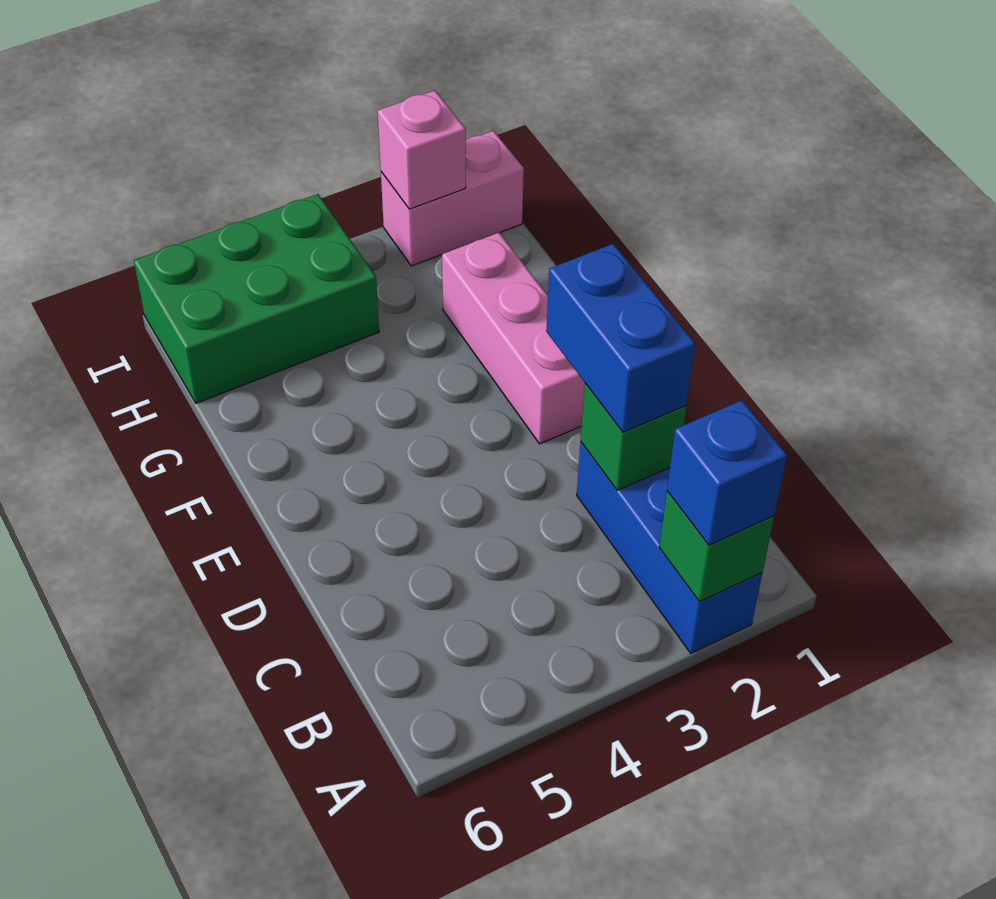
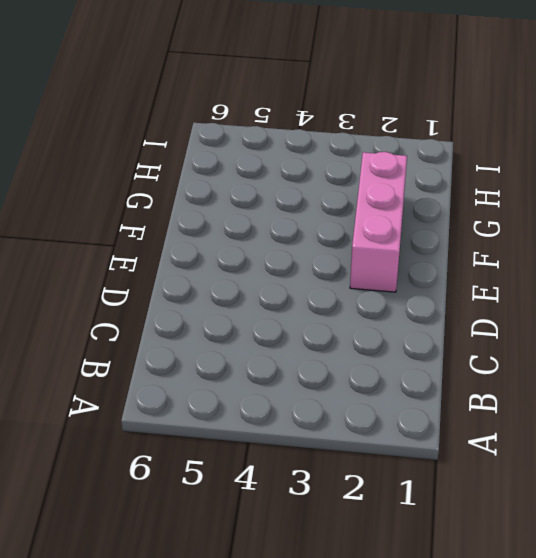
none -> blue 1x3 brick [577,442,762,653]
none -> green 2x3 brick [134,194,379,403]

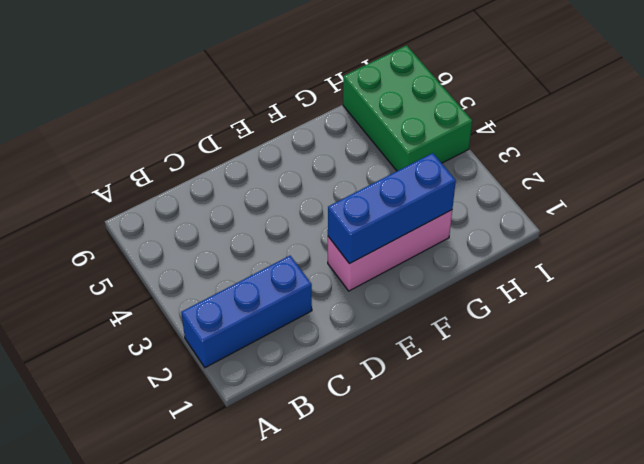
blue 1x3 brick [328,153,456,264] -> none
none -> pink 1x2 brick [381,131,524,266]
none -> green 1x1 brick [659,491,774,602]

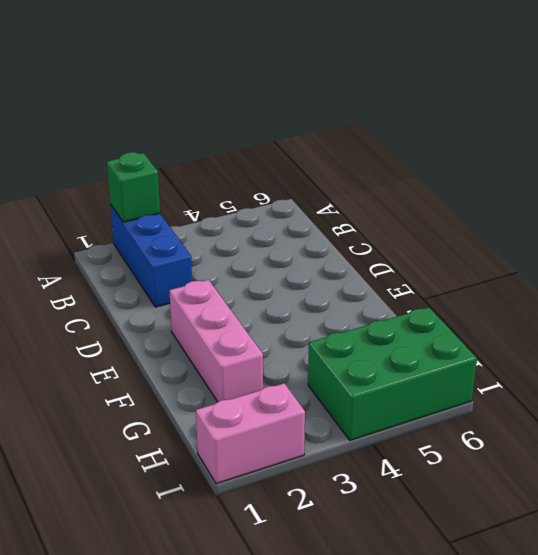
none -> green 1x1 brick [581,383,686,490]
none -> pink 1x1 brick [378,91,466,209]

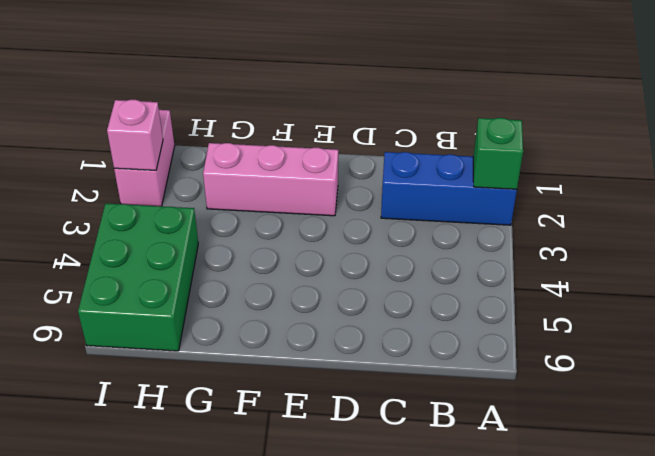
none -> green 1x1 brick [581,383,686,490]
none -> blue 1x1 brick [667,400,787,545]

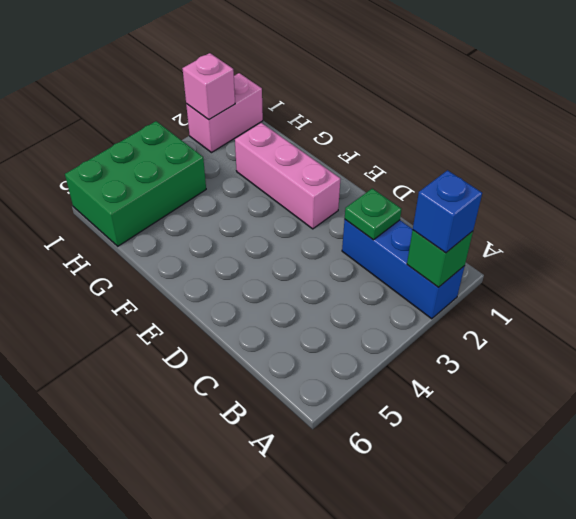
green 1x1 plate [345,188,402,240] -> green 1x1 brick [581,383,686,490]
none -> blue 1x2 brick [546,244,695,432]

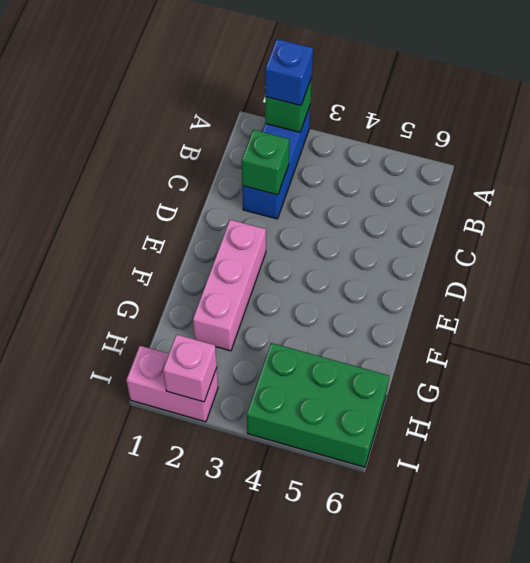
none -> blue 1x2 brick [546,244,695,432]

